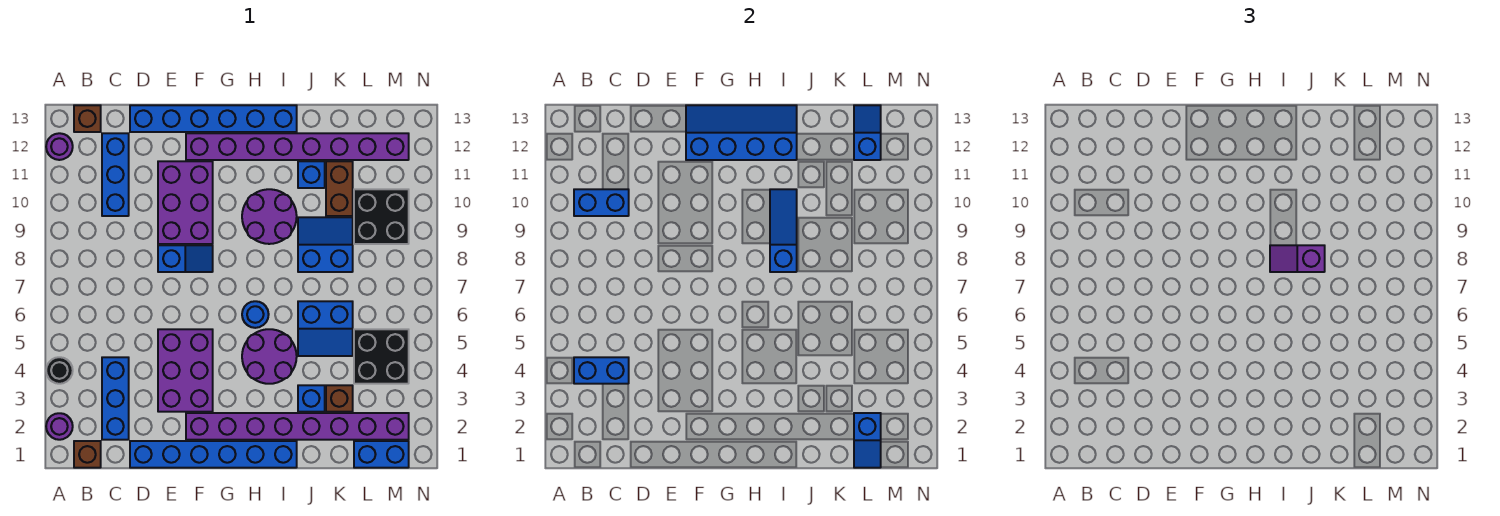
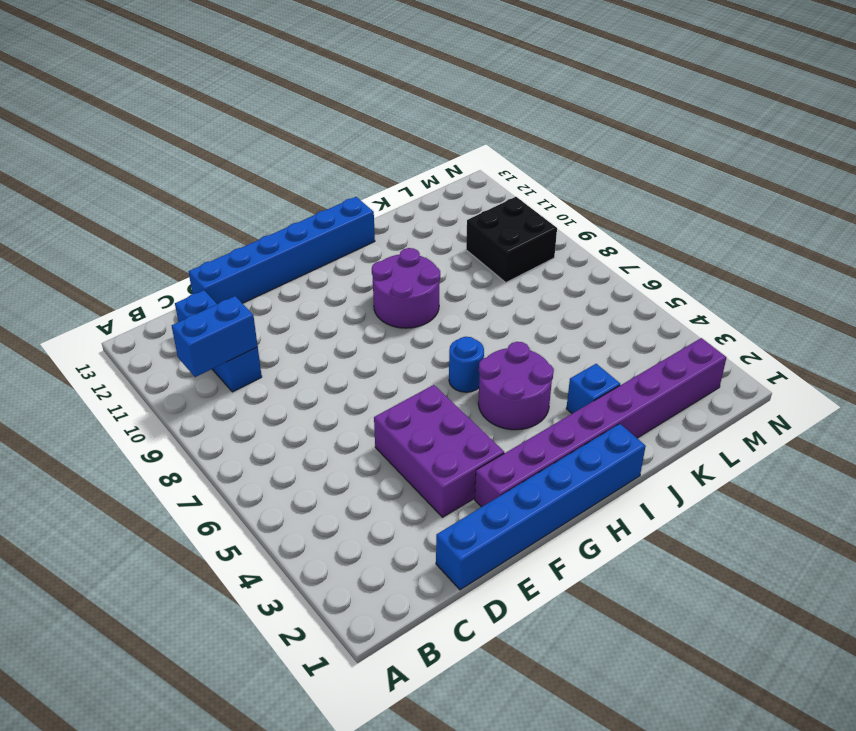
none -> purple 1x1 round brick [46,413,73,440]
none -> black 1x1 round brick [46,357,73,384]
none -> purple 1x1 round brick [46,133,73,160]
none -> brown 1x1 brick [74,441,101,468]

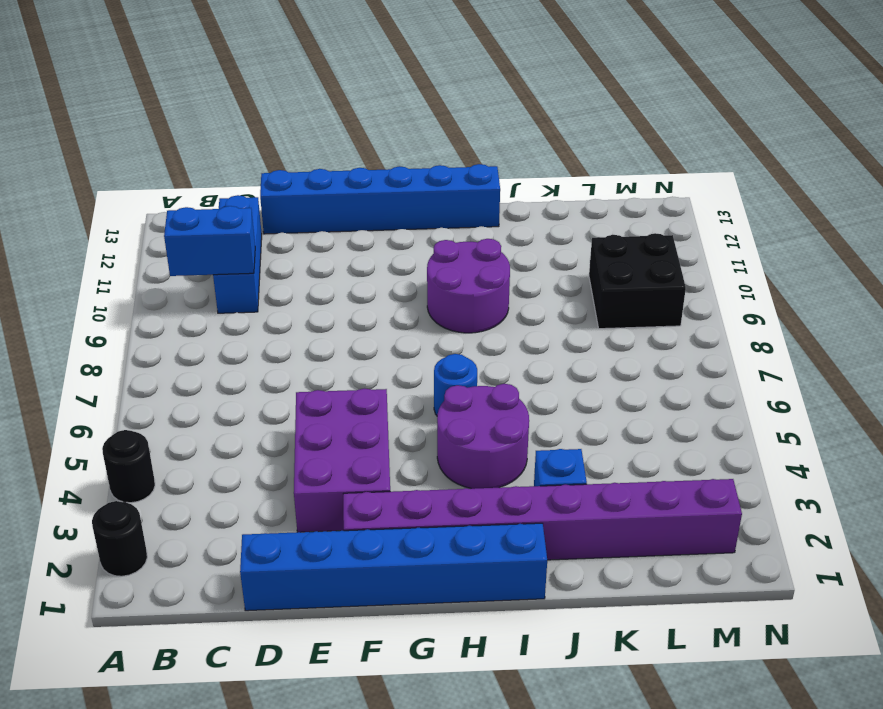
black 1x1 round brick [92,501,147,576] -> purple 1x1 round brick [46,413,73,440]
none -> purple 1x1 round brick [46,133,73,160]
none -> brown 1x1 brick [74,441,101,468]
none -> brown 1x1 brick [74,105,101,132]
none -> blue 1x3 brick [102,357,129,440]

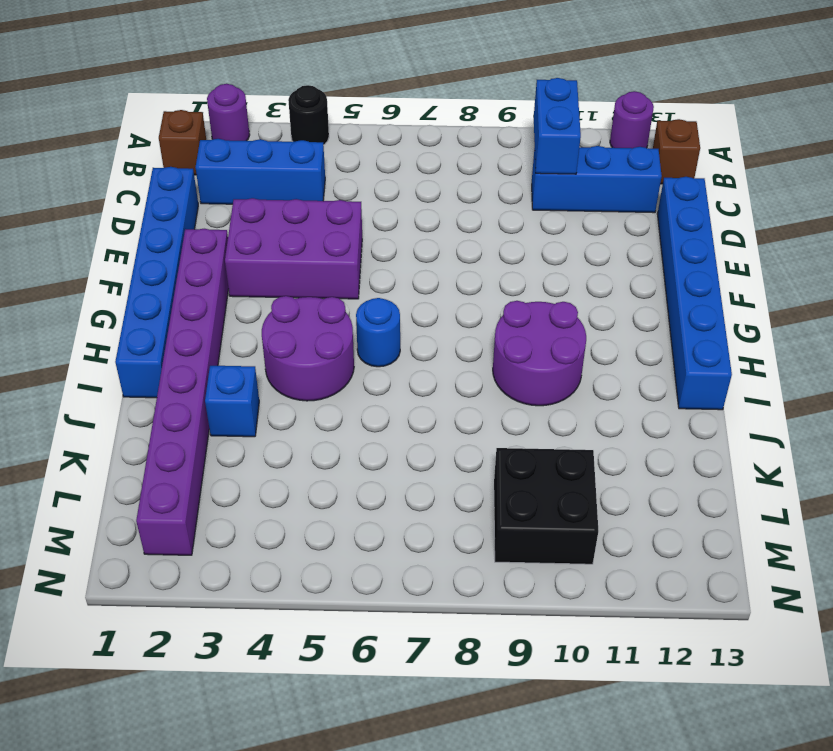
none -> blue 1x2 slope [158,245,213,272]
none -> purple 2x3 brick [158,161,213,244]
none -> purple 1x8 brick [186,133,409,160]
none -> blue 2x2 slope [298,301,353,356]

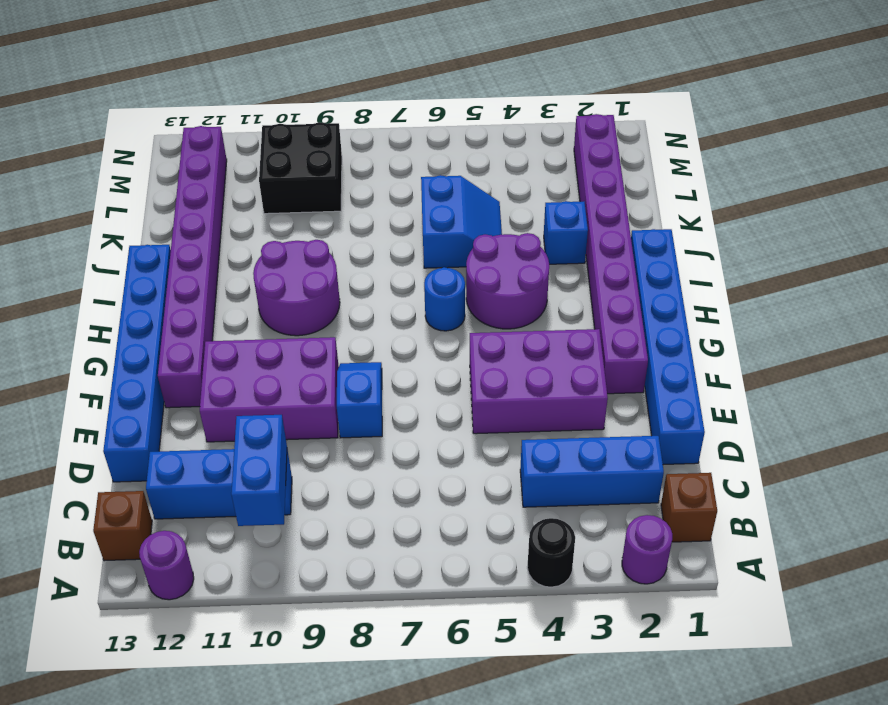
none -> blue 2x2 slope [298,217,353,272]
none -> blue 1x1 brick [298,161,325,188]
none -> brown 1x1 brick [326,385,353,412]
none -> brown 1x2 brick [326,161,353,216]

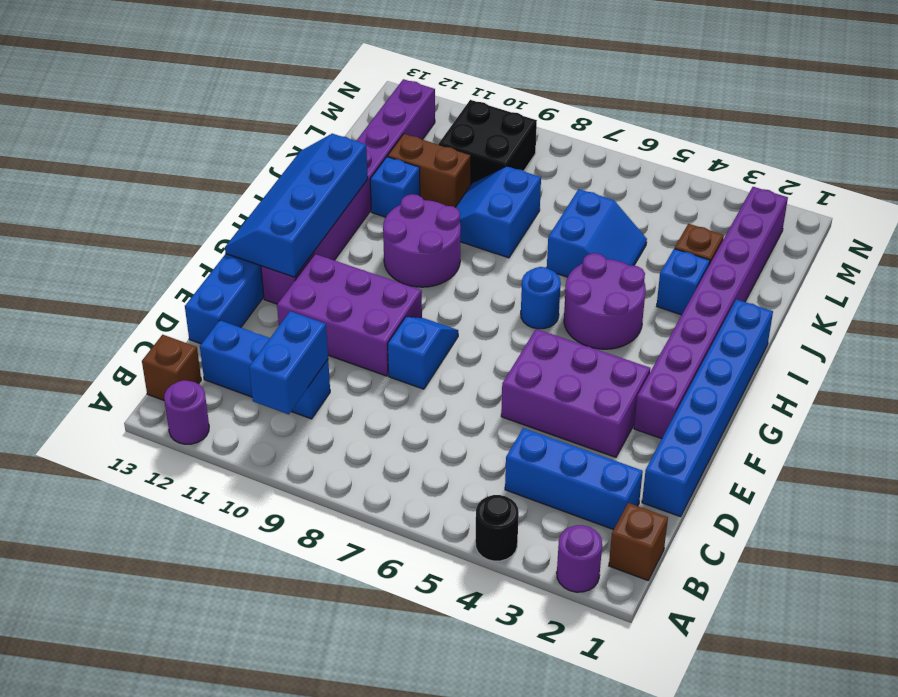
none -> blue 1x2 brick [354,441,409,468]
none -> black 2x2 brick [354,329,409,384]
none -> blue 1x2 brick [574,357,629,384]
none -> blue 1x3 slope [770,189,797,272]

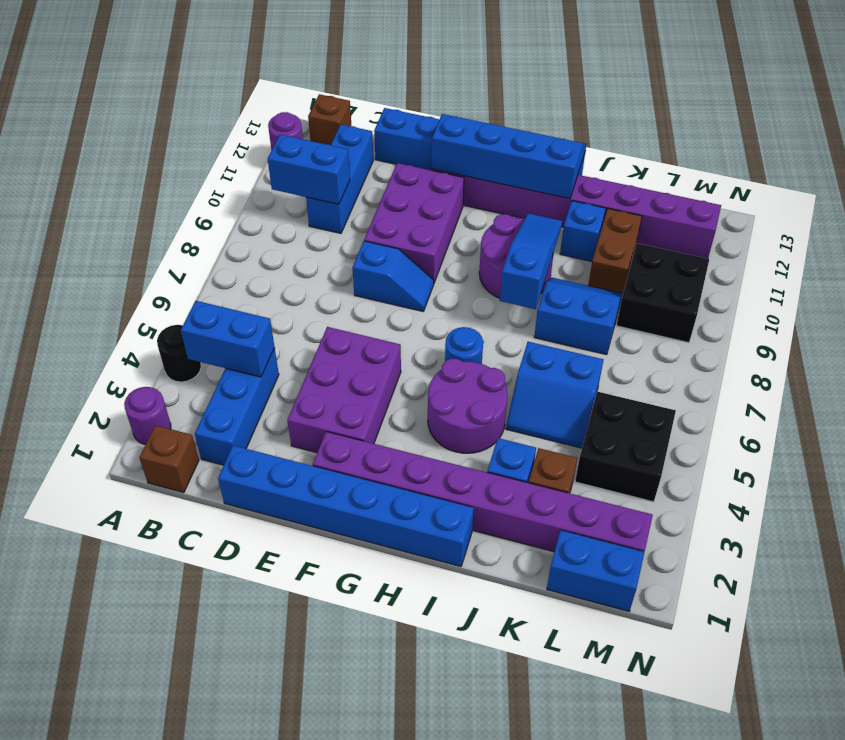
none -> blue 1x2 slope [854,413,881,468]
none -> blue 1x2 slope [854,105,881,160]
none -> purple 1x2 slope [1270,245,1325,272]

